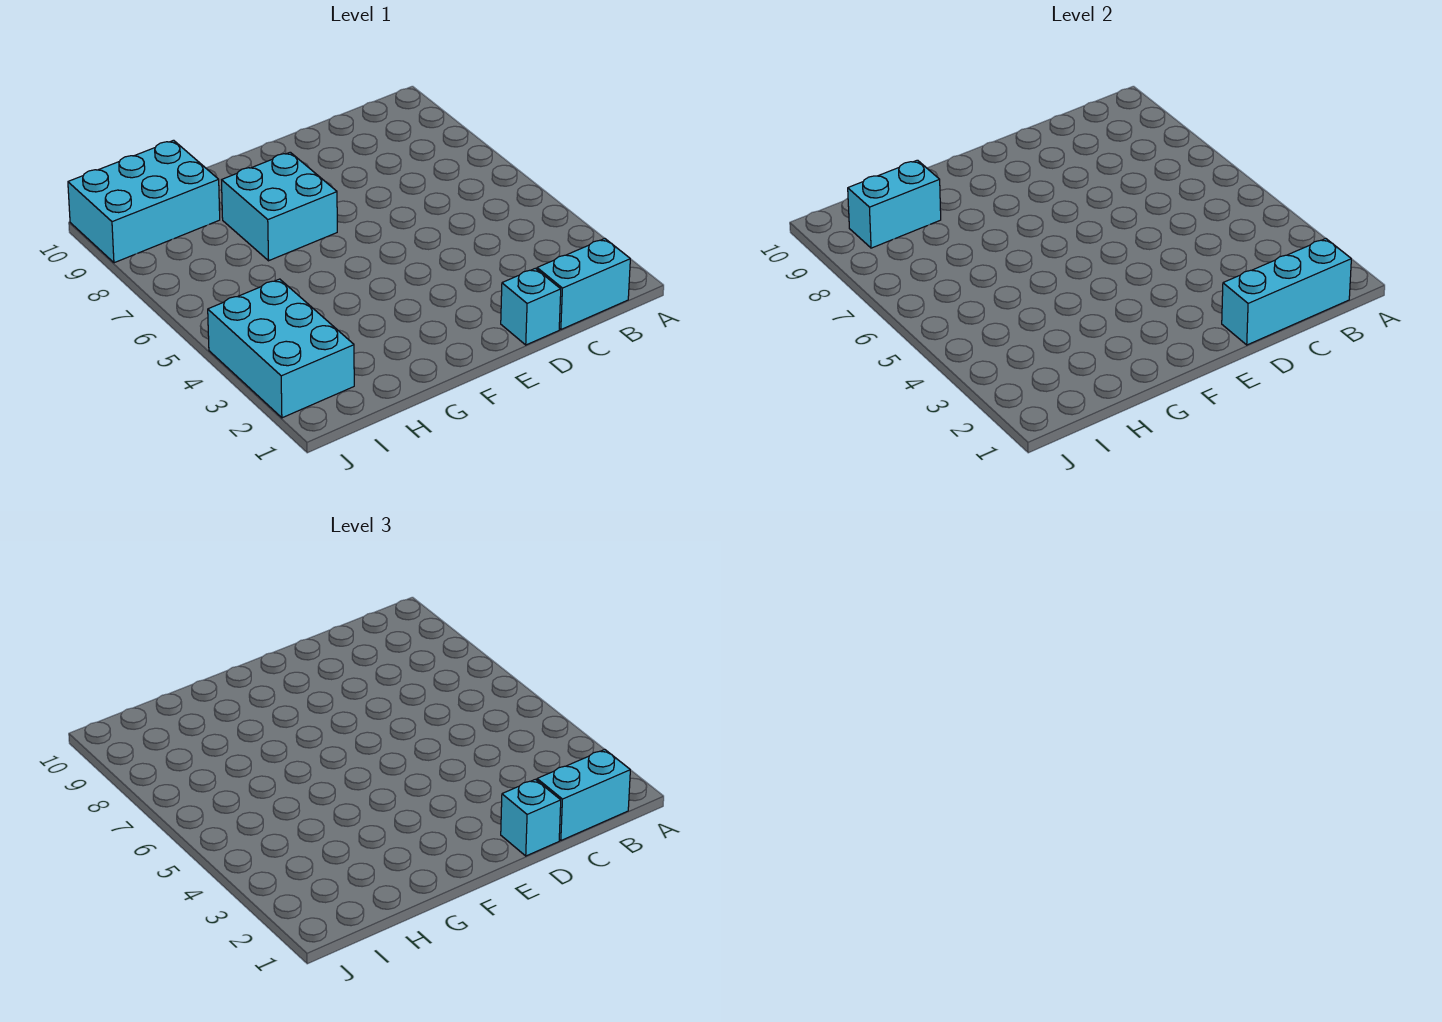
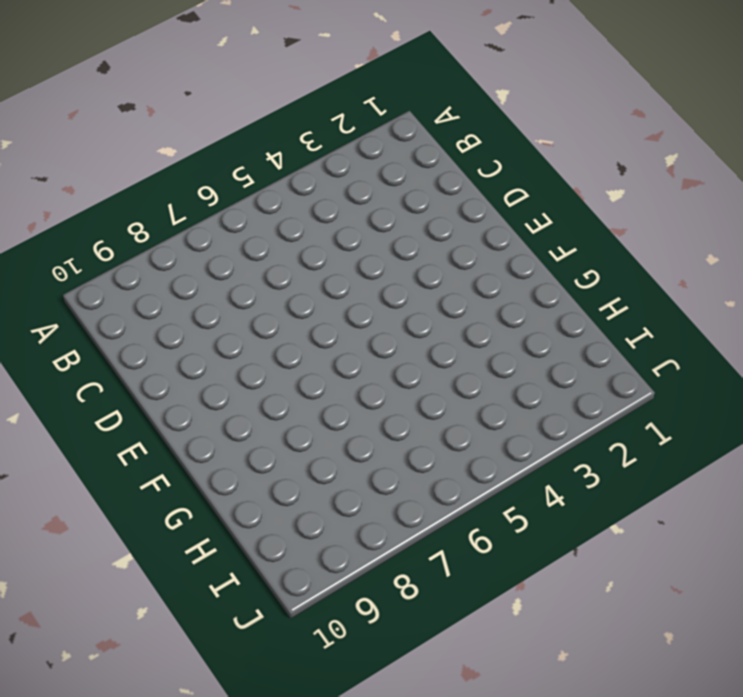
none -> cyan 1x2 brick [537,238,630,329]
none -> cyan 1x1 brick [501,268,561,345]

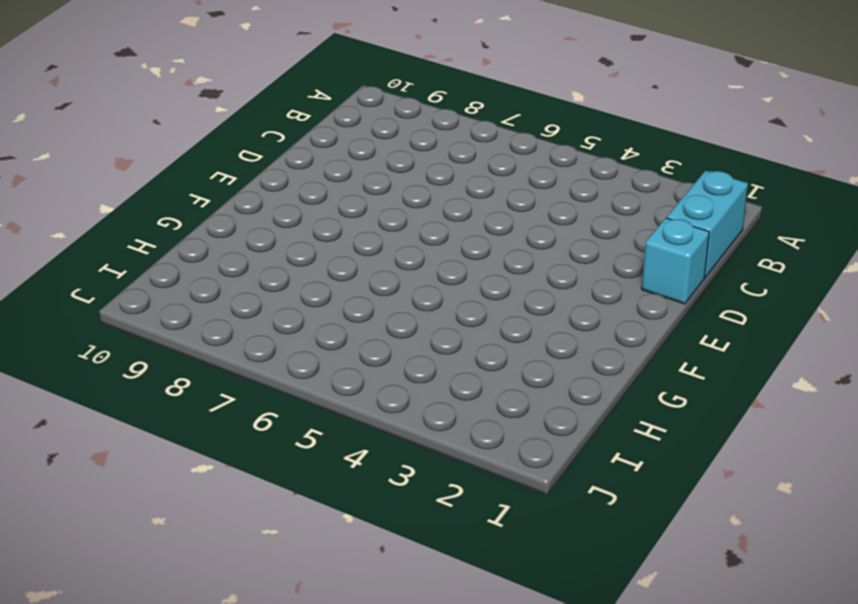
none -> cyan 2x2 brick [222,152,337,261]
none -> cyan 2x3 brick [68,140,220,263]

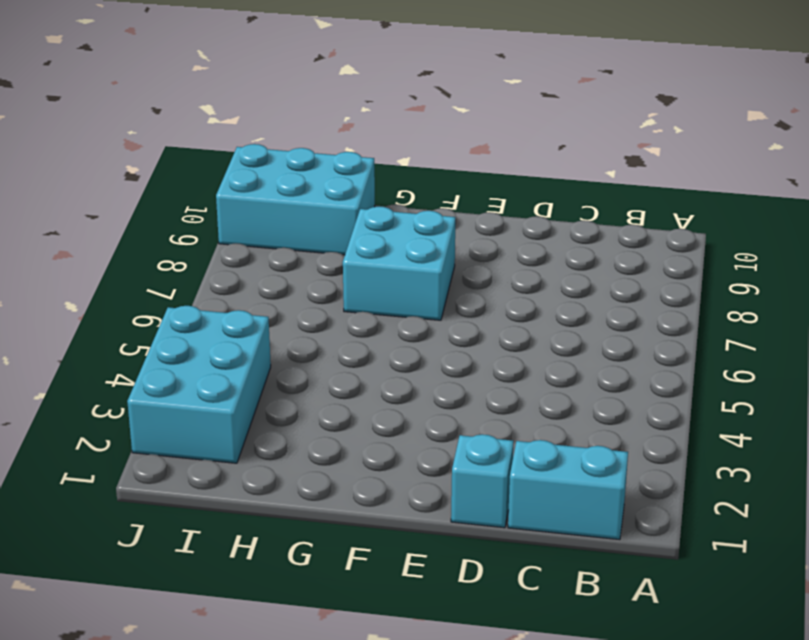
none -> cyan 1x3 brick [1222,238,1351,345]
none -> cyan 1x2 brick [848,160,941,248]

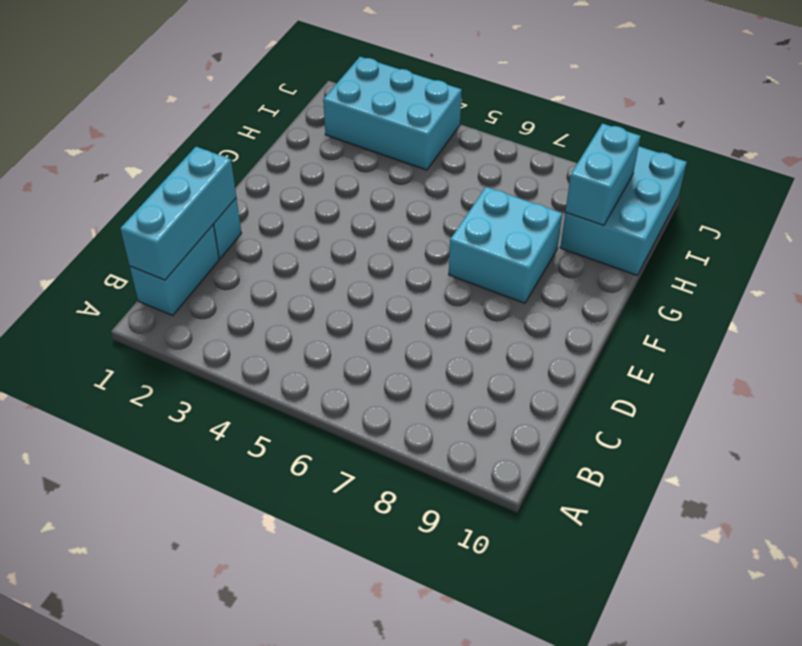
none -> cyan 1x2 brick [537,749,630,840]
none -> cyan 1x1 brick [501,779,561,856]

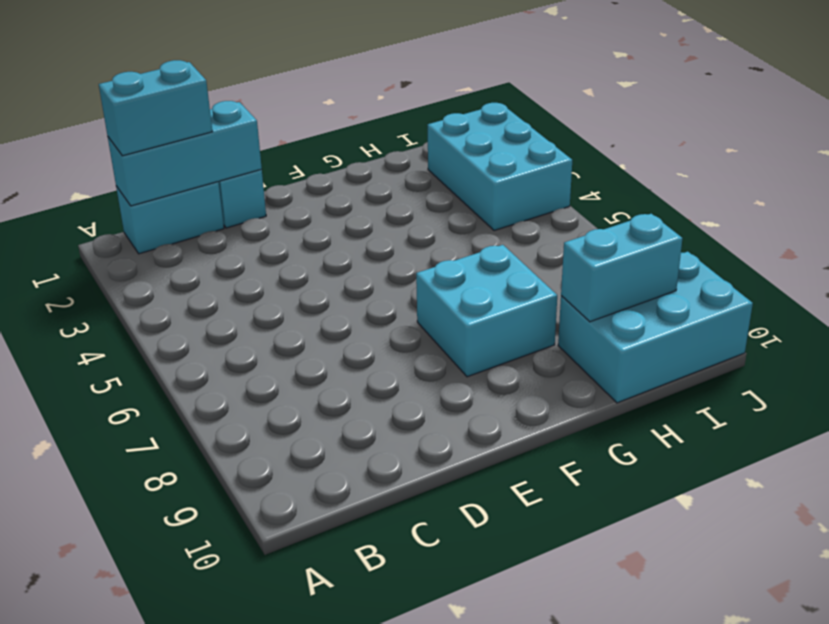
none -> cyan 1x1 brick [501,779,561,856]

